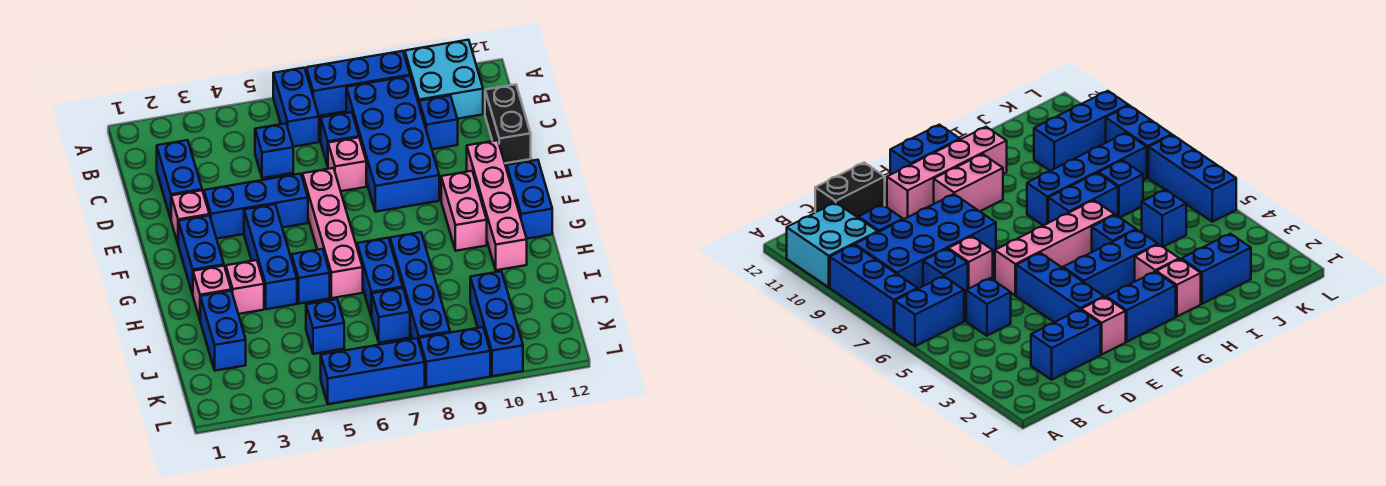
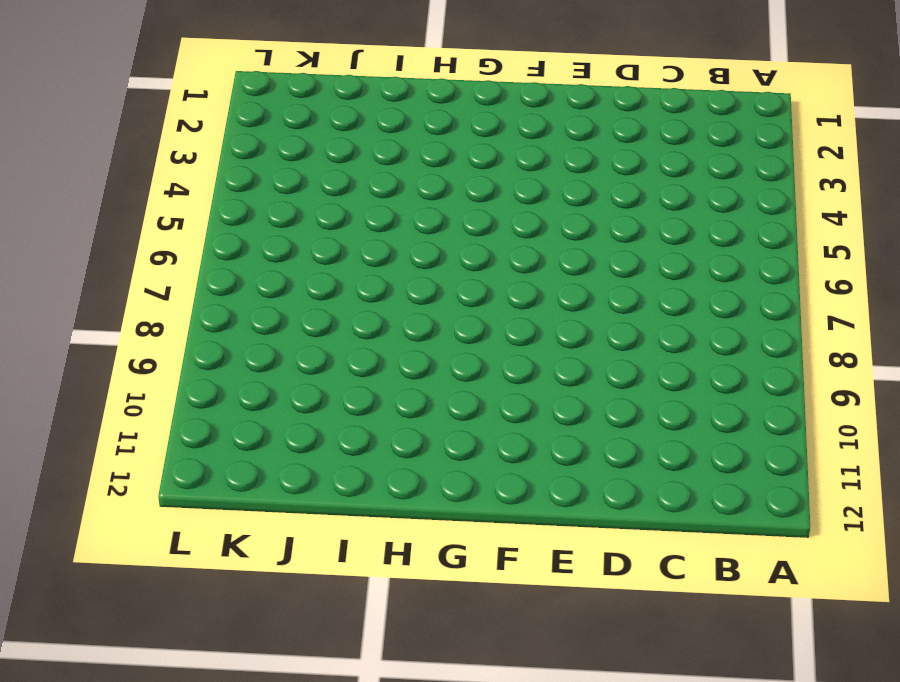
none -> blue 1x2 brick [273,68,319,147]
none -> blue 1x3 brick [306,51,410,116]
none -> cyan 2x2 brick [405,40,483,119]

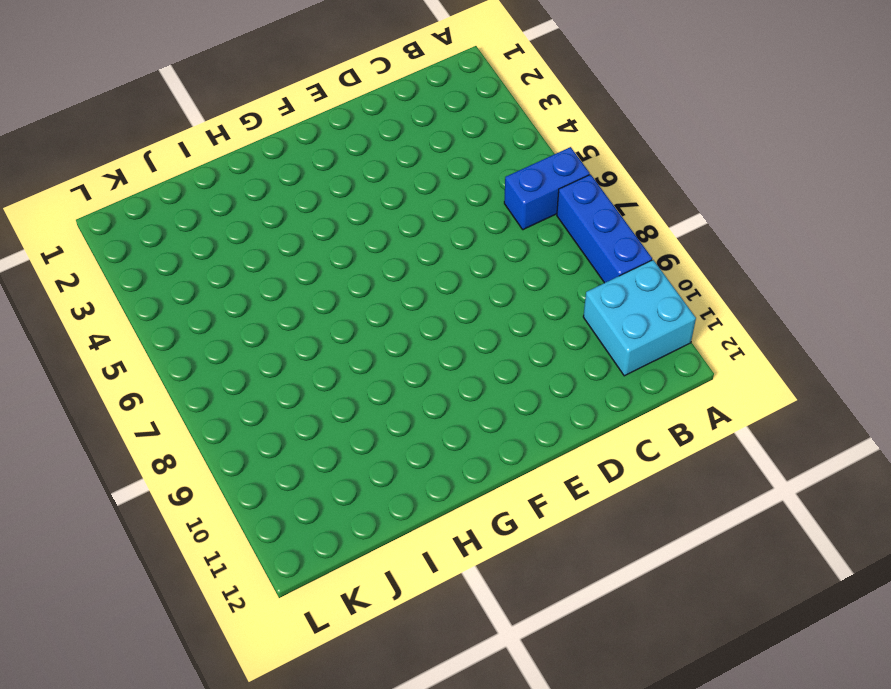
none -> blue 2x4 brick [346,76,439,212]
none -> blue 1x2 brick [157,140,202,219]
none -> blue 1x1 brick [255,123,293,178]

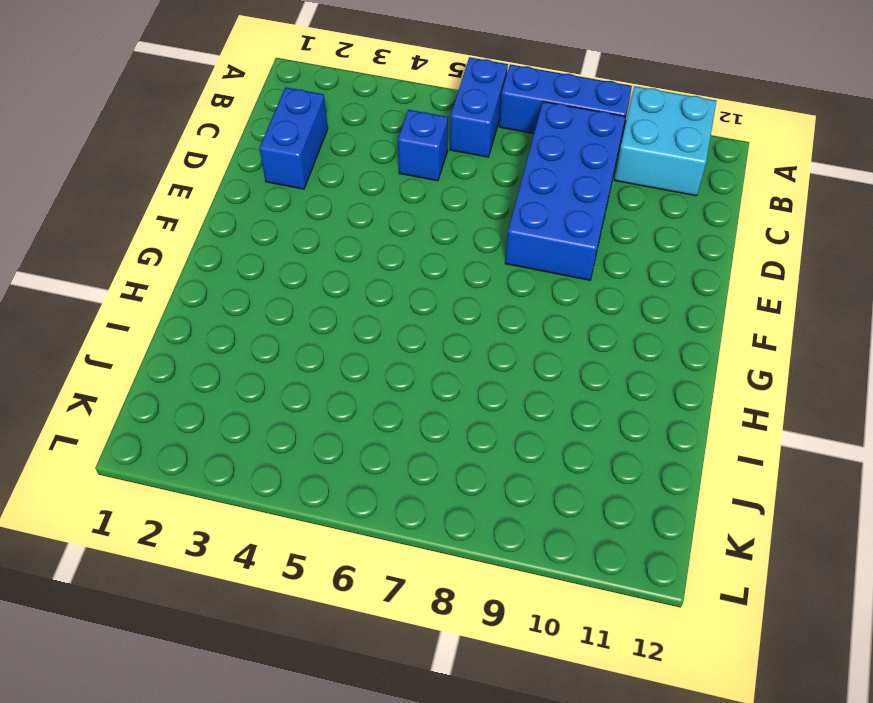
none -> blue 1x1 brick [321,112,359,166]
none -> blue 1x1 brick [419,96,458,149]
none -> black 1x2 brick [485,84,531,163]

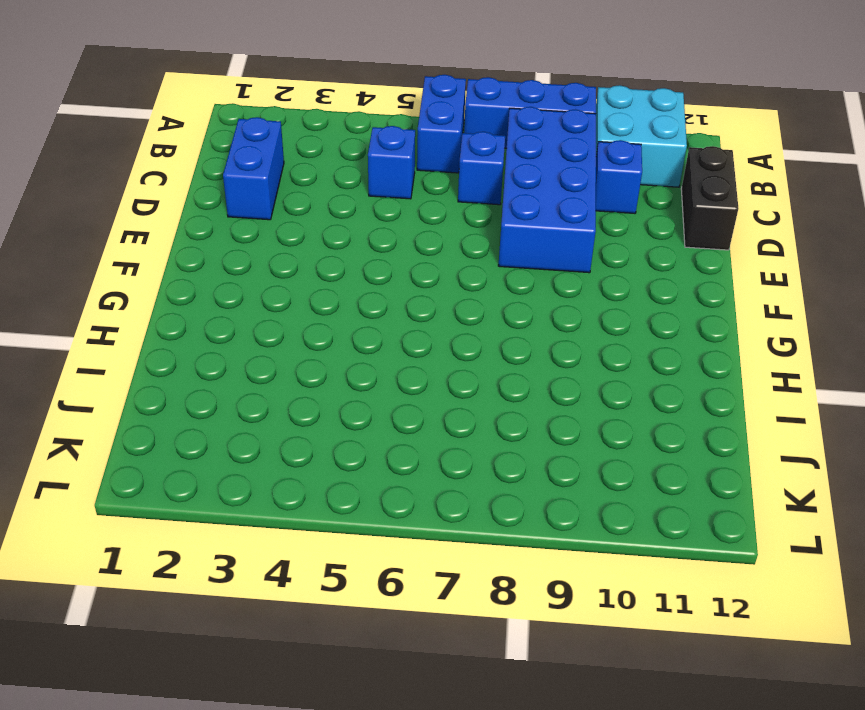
none -> pink 1x1 brick [328,137,366,191]
none -> pink 1x1 brick [171,190,209,243]
none -> blue 1x3 brick [204,174,308,239]

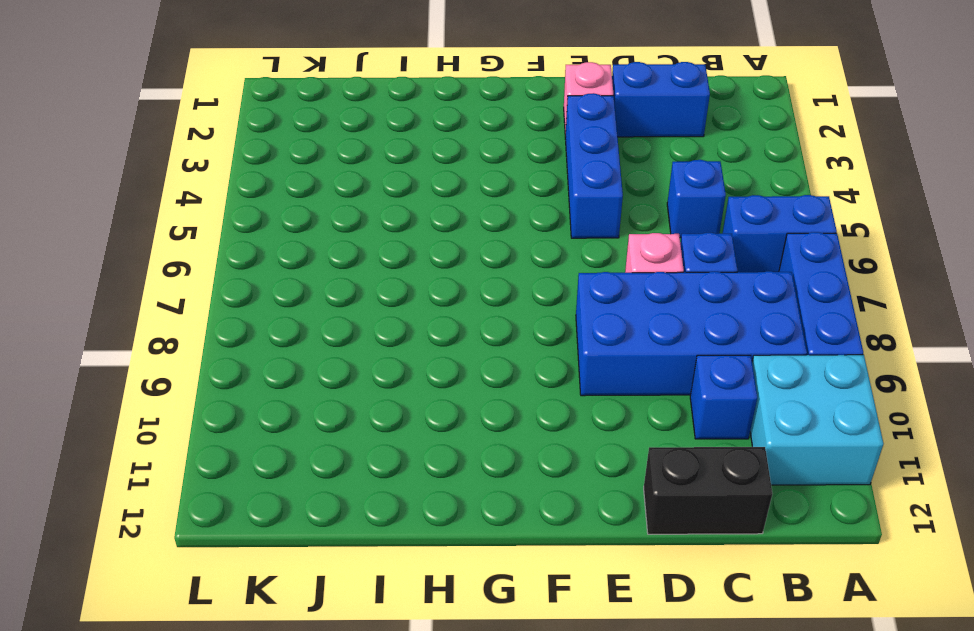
none -> pink 1x4 brick [303,168,363,298]
none -> pink 1x4 brick [467,140,527,270]
none -> blue 1x2 brick [178,215,224,294]

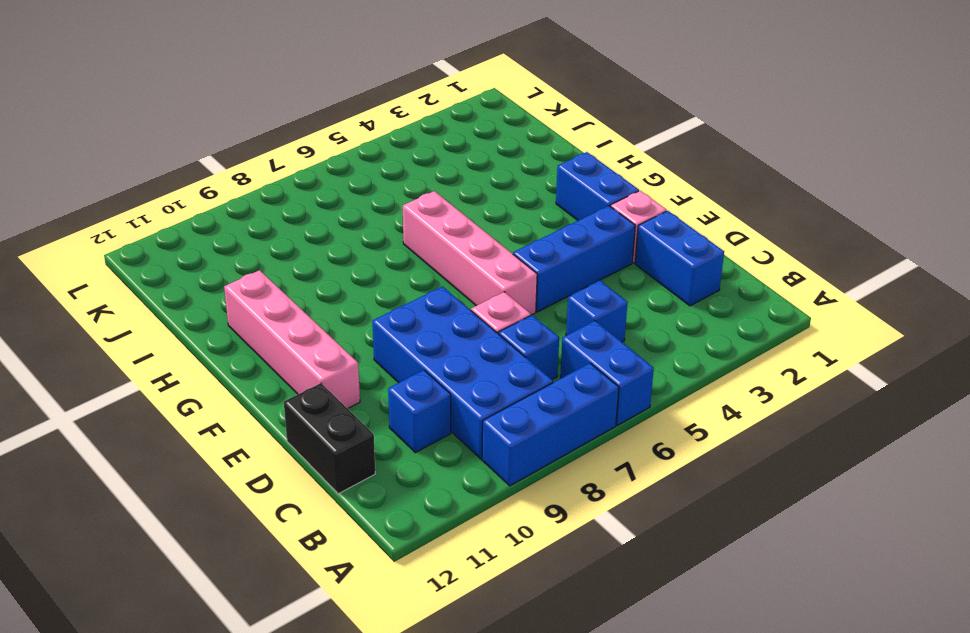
none -> cyan 2x2 brick [405,40,483,119]
none -> blue 1x3 brick [244,204,297,309]
none -> pink 1x2 brick [441,171,487,251]

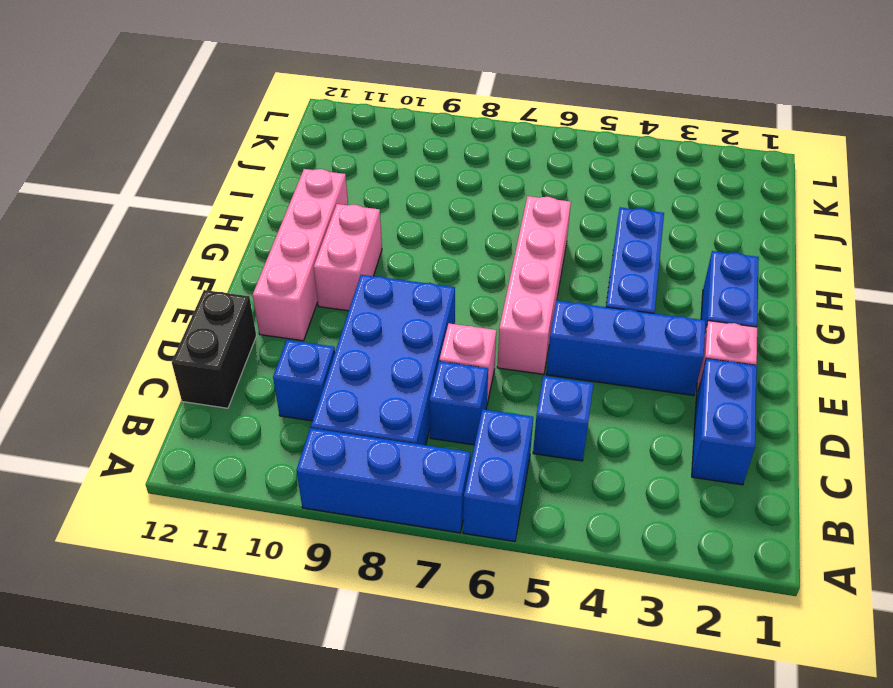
none -> cyan 2x2 brick [405,40,483,119]
none -> blue 1x2 brick [507,160,552,239]
none -> pink 1x1 brick [193,266,231,319]

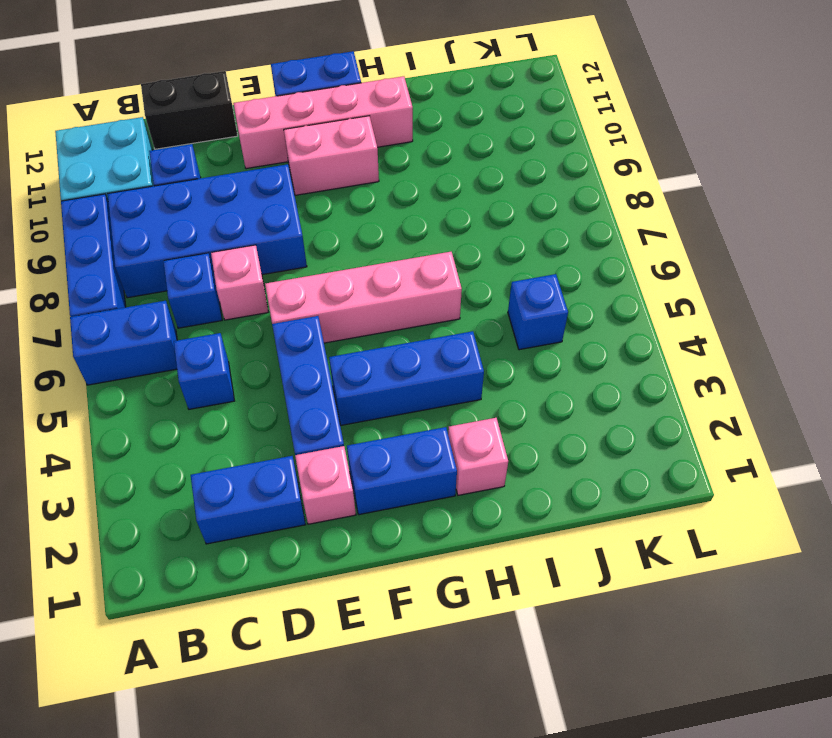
none -> pink 1x1 brick [226,260,264,314]
none -> blue 1x1 brick [292,249,330,304]
none -> blue 1x2 brick [357,238,403,317]

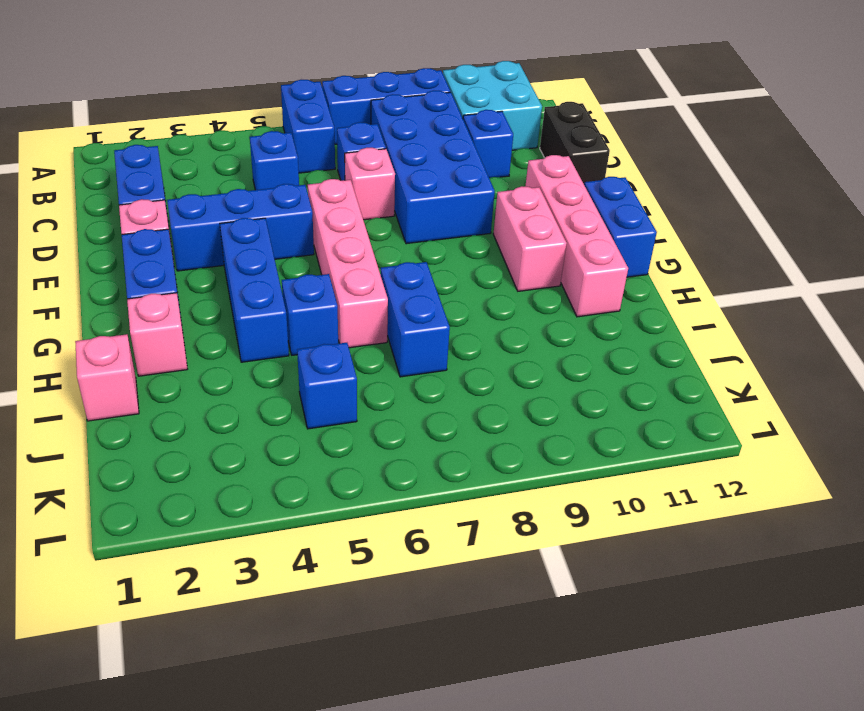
pink 1x1 brick [75,334,139,421] -> pink 1x1 brick moved to [226,260,264,314]
none -> blue 1x4 brick [390,232,450,341]
none -> blue 1x2 brick [200,291,246,371]
none -> blue 1x1 brick [372,288,410,343]

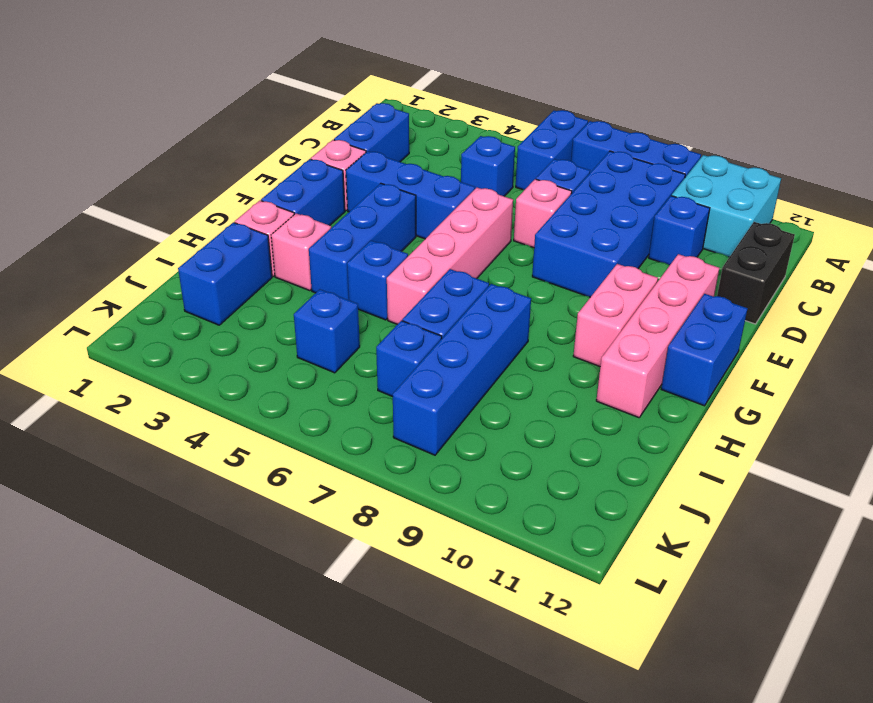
none -> blue 1x3 brick [470,271,523,376]
none -> blue 1x3 brick [321,338,425,404]
none -> blue 1x2 brick [419,327,490,387]

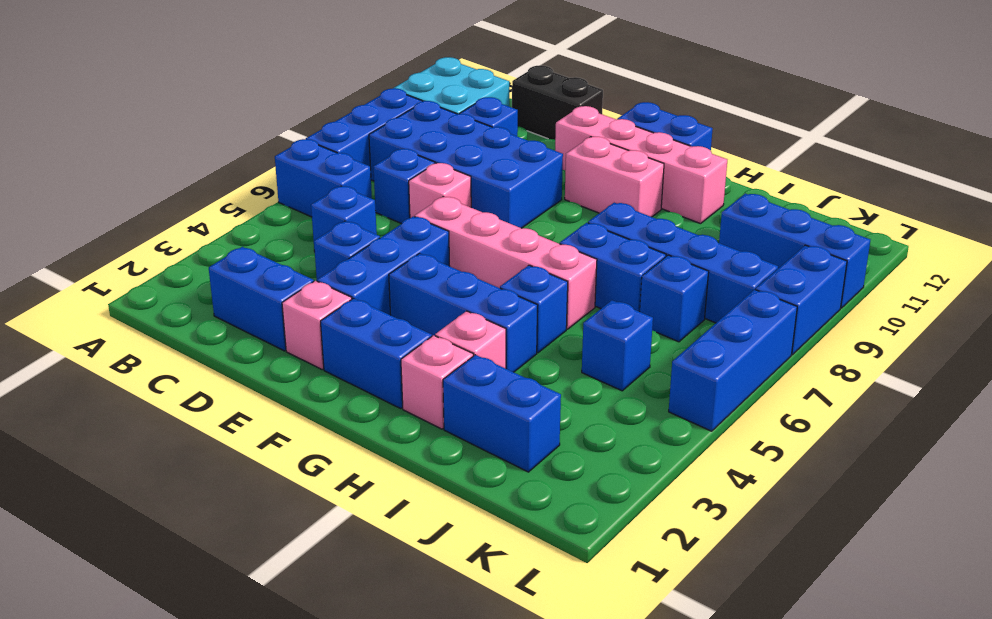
blue 1x1 brick [314,221,380,279] -> none

